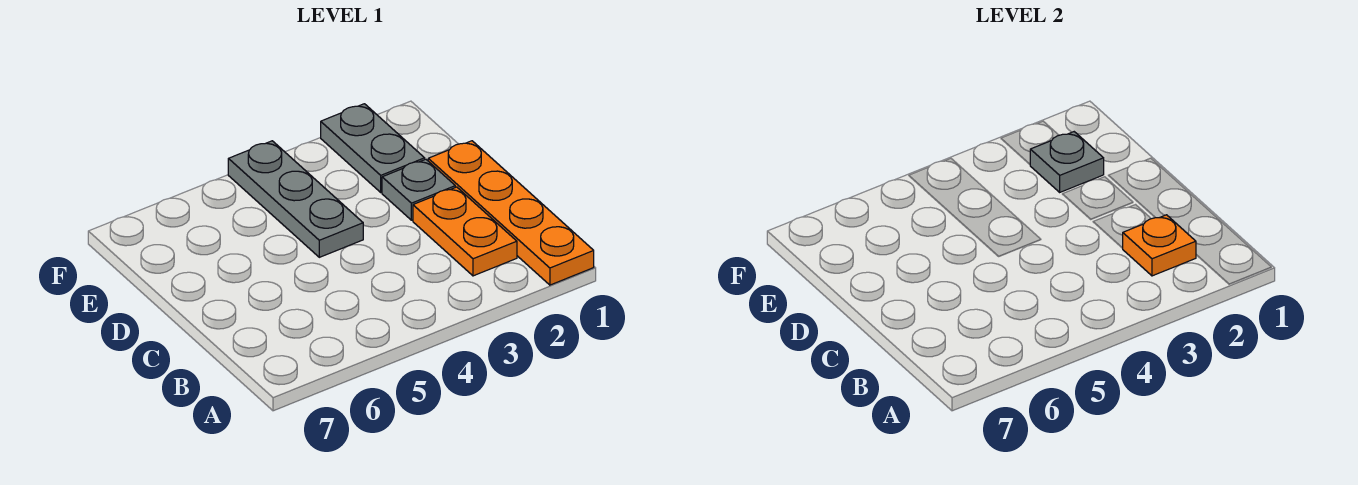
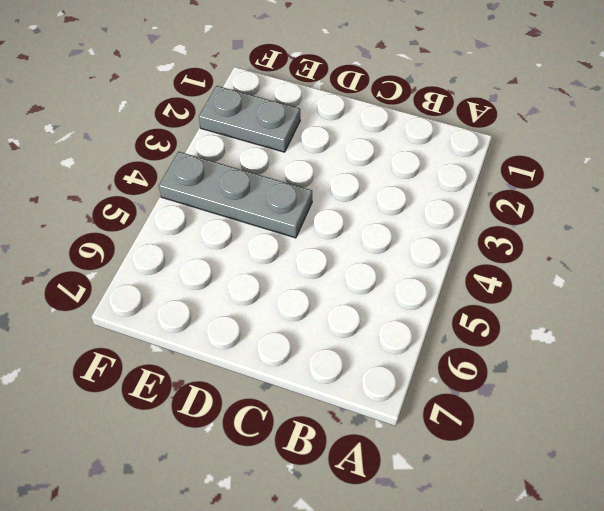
none -> orange 1x4 plate [428,141,594,285]
none -> orange 1x2 plate [413,187,517,276]

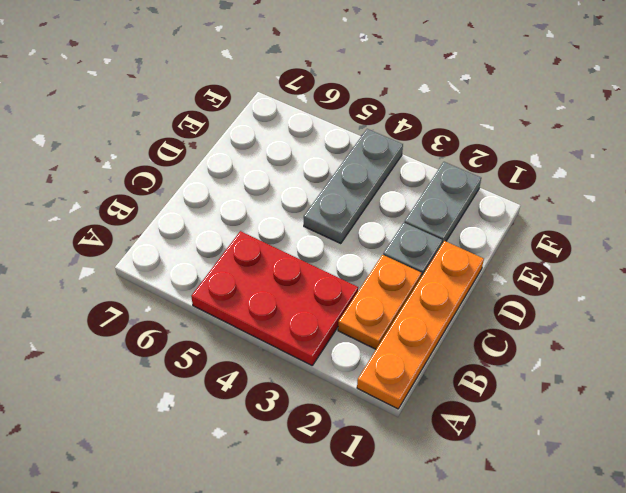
red 2x3 plate [191,231,358,365] -> none
none -> orange 1x1 plate [1123,215,1196,276]
none -> grey 1x1 plate [1030,132,1104,192]

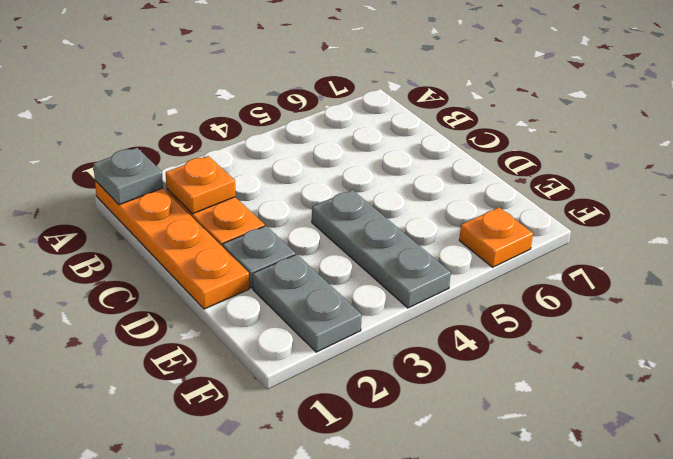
grey 1x1 plate [93,148,163,205] -> grey 1x1 plate moved to [1030,132,1104,192]
orange 1x1 plate [459,207,533,267] -> none

